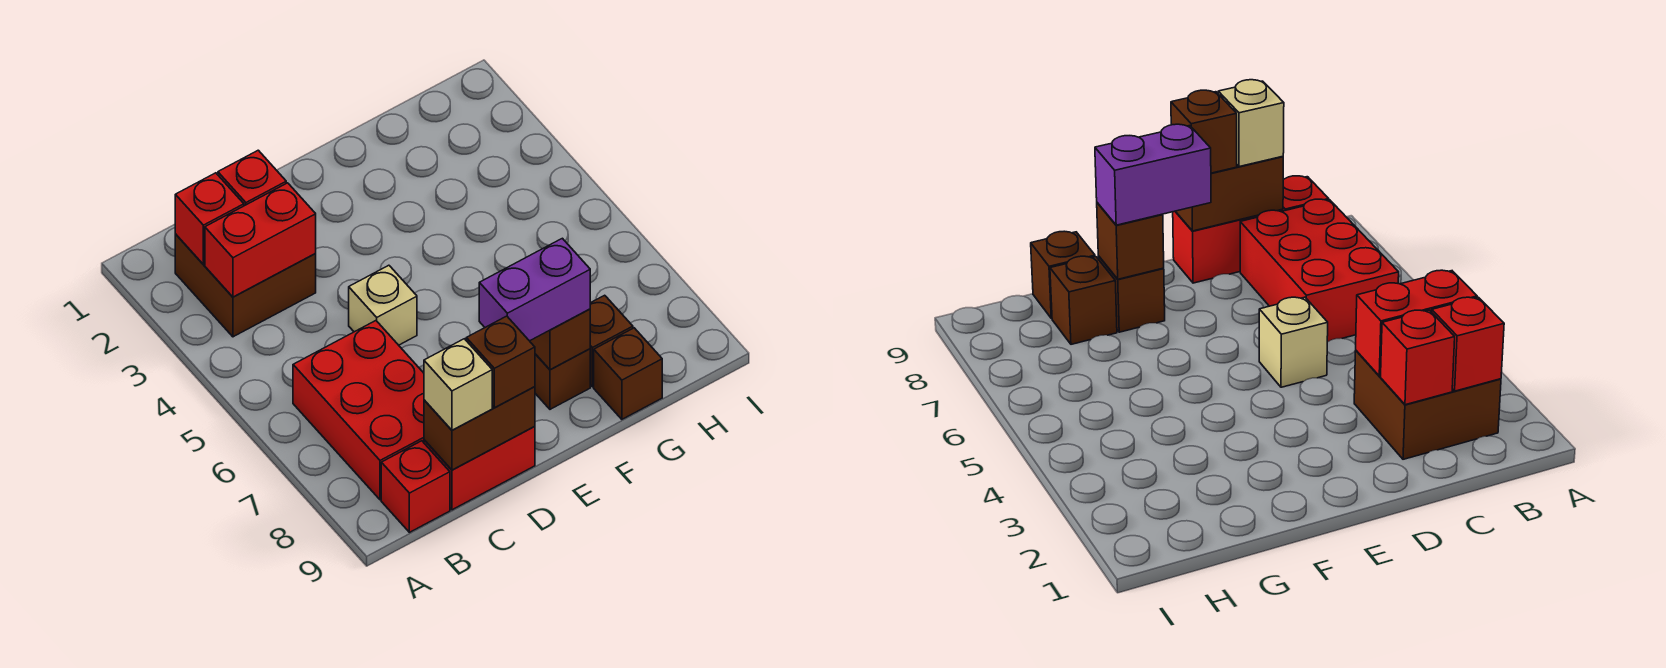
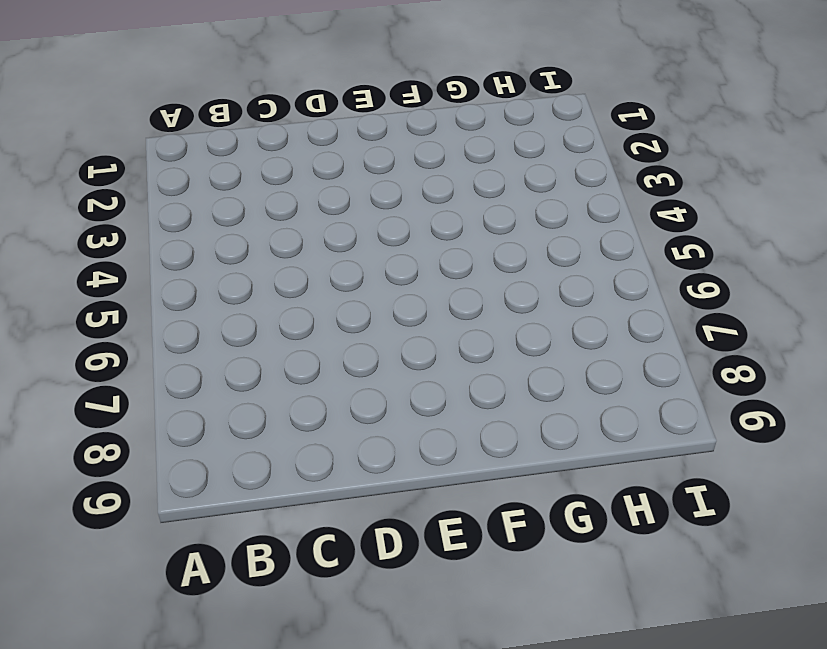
none -> brown 2x2 brick [175,234,316,337]
none -> red 2x3 brick [293,321,424,500]
none -> red 1x1 brick [381,441,450,532]

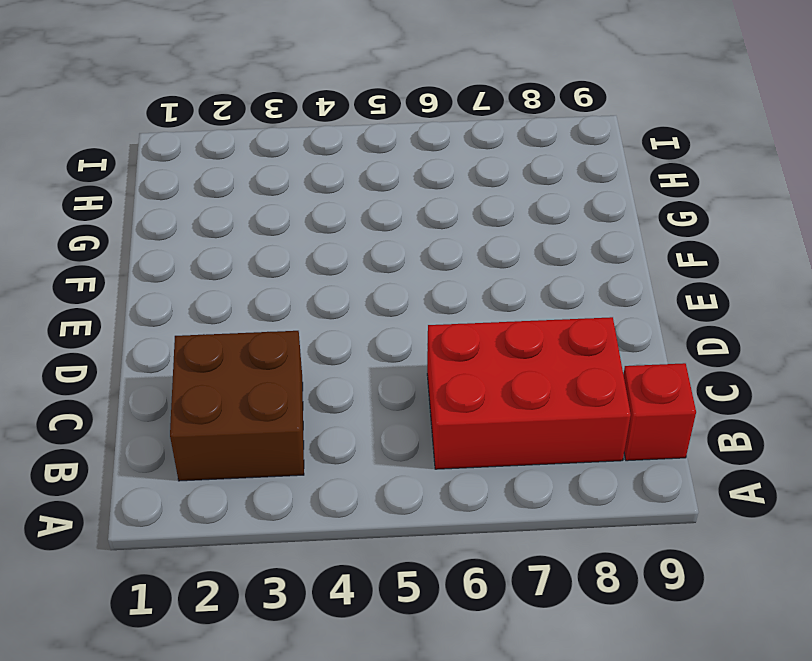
none -> red 1x2 brick [424,427,535,510]
none -> tan 1x1 brick [349,265,417,345]
none -> brown 1x1 brick [535,349,590,409]

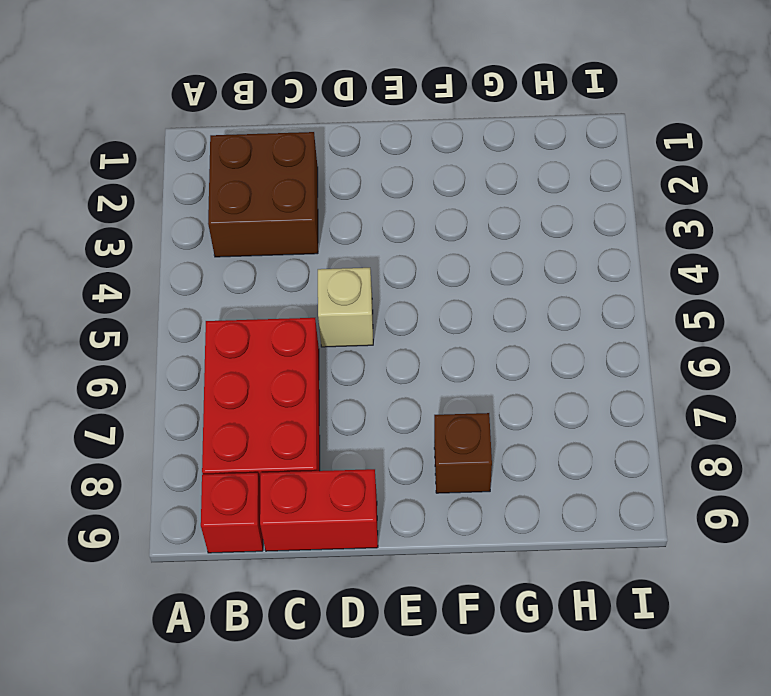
none -> brown 1x1 brick [590,295,633,387]
none -> brown 1x1 brick [594,328,662,419]
none -> red 1x1 brick [175,173,244,264]

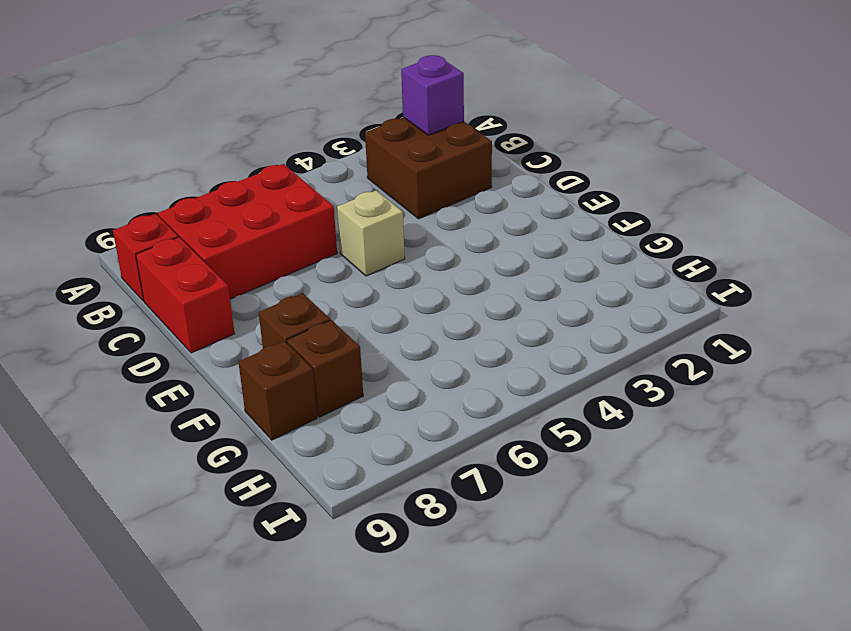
purple 1x1 brick [401,55,464,135] -> red 1x1 brick [175,173,244,264]
none -> red 1x2 brick [205,183,316,297]
none -> red 1x1 brick [218,150,286,206]
none -> brown 1x2 brick [424,387,535,470]

